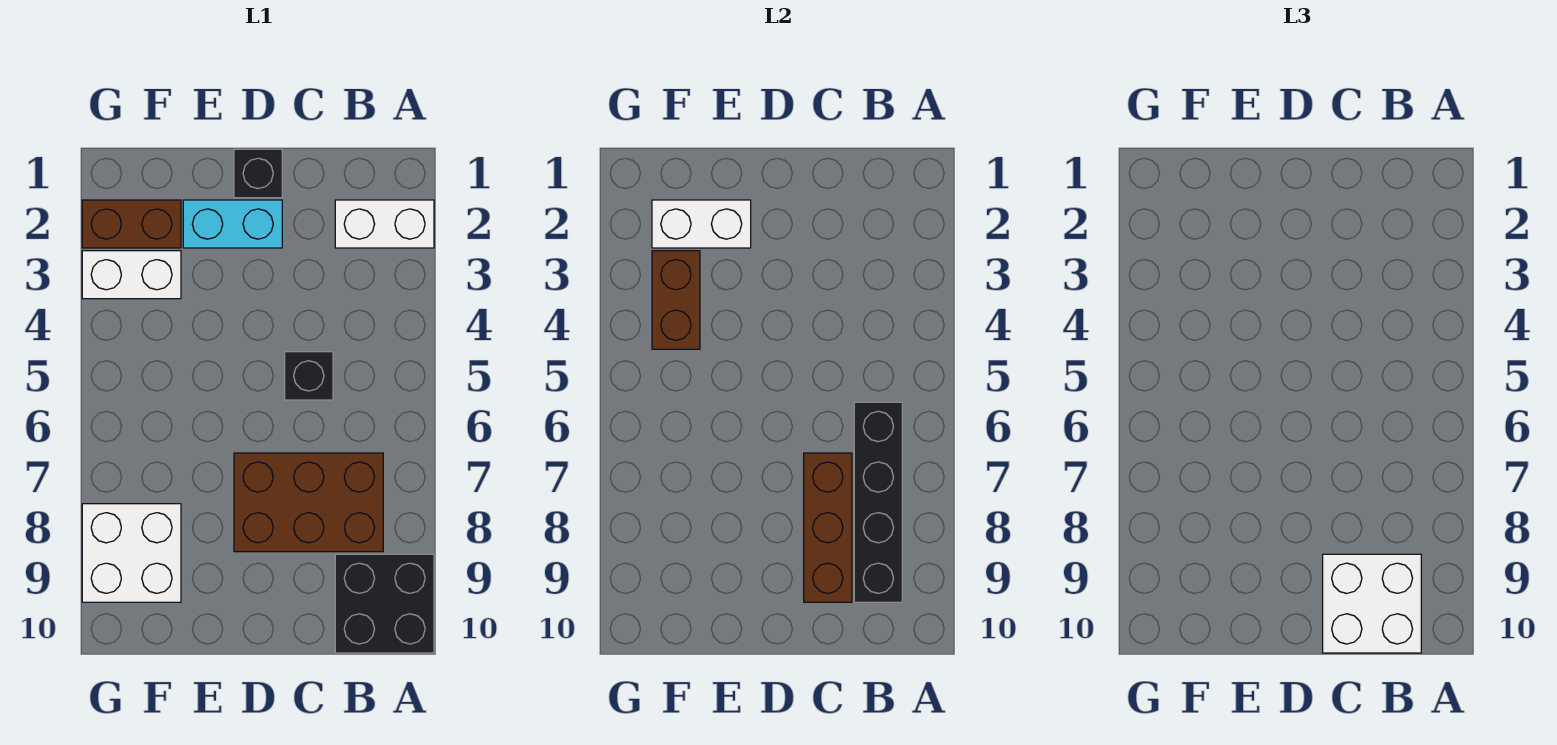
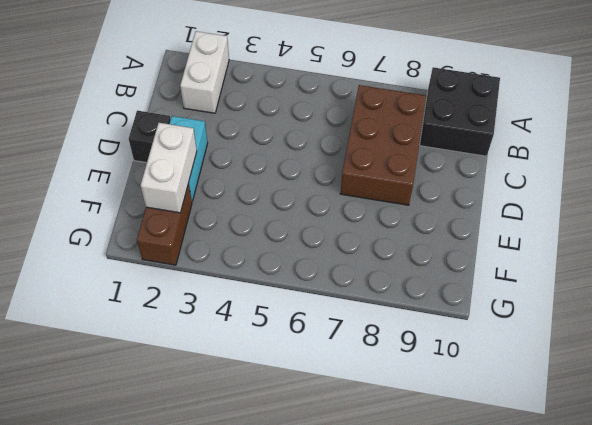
none -> black 1x1 brick [285,352,333,400]
none -> white 1x2 brick [82,251,181,299]
none -> white 2x2 brick [82,504,181,602]

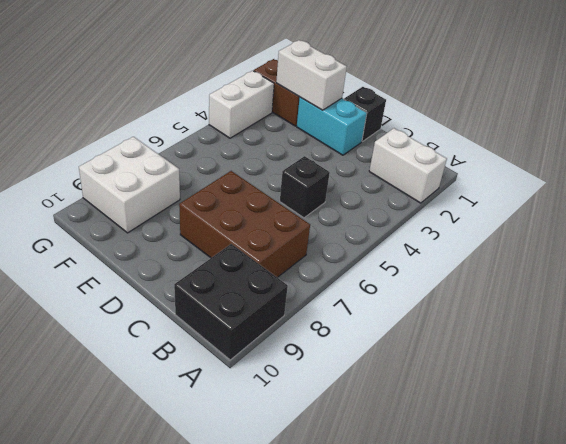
white 1x2 brick [209,71,274,138] -> white 1x2 brick turned to [82,251,181,299]
none -> black 1x4 brick [854,402,902,602]
none -> brown 1x3 brick [804,453,852,602]
none -> brown 1x2 brick [652,251,700,349]

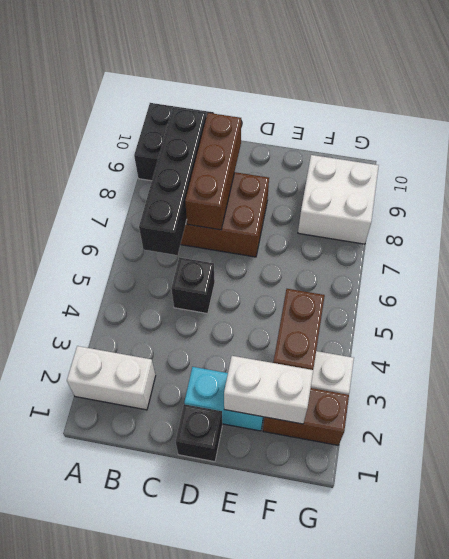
none -> white 2x2 brick [1323,554,1421,653]

